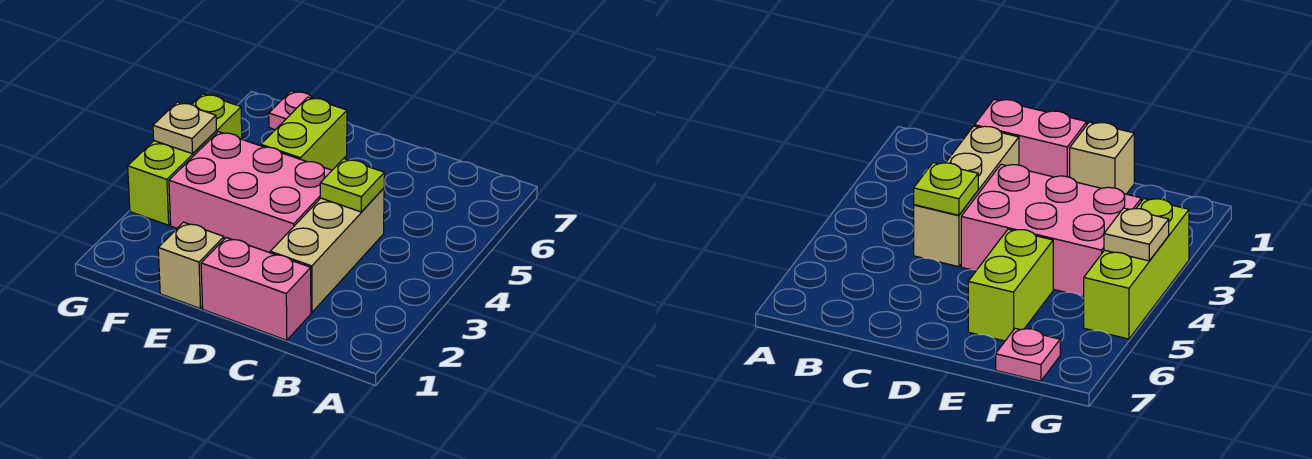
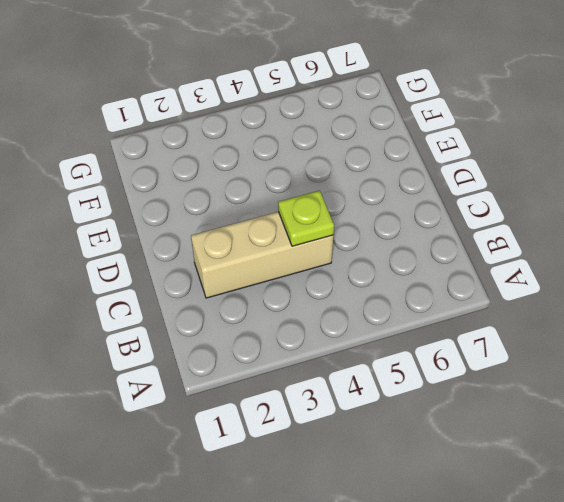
none -> pink 1x2 brick [201,237,311,340]
none -> pink 2x3 brick [169,132,332,253]

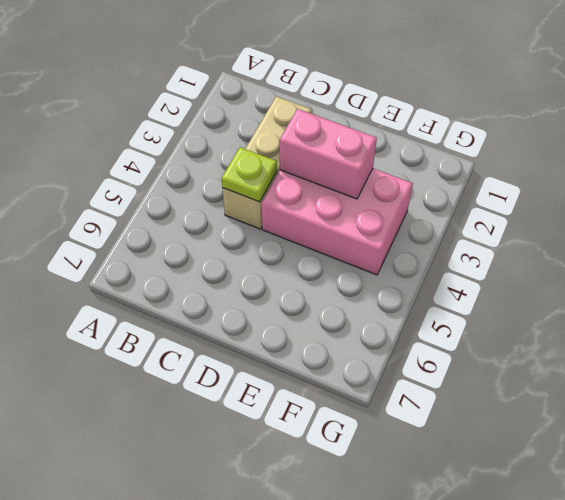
pink 1x2 brick [280,109,377,199] -> pink 1x2 brick moved to [201,237,311,340]
none -> tan 1x1 brick [158,222,224,309]
none -> lime 1x2 brick [261,97,347,170]

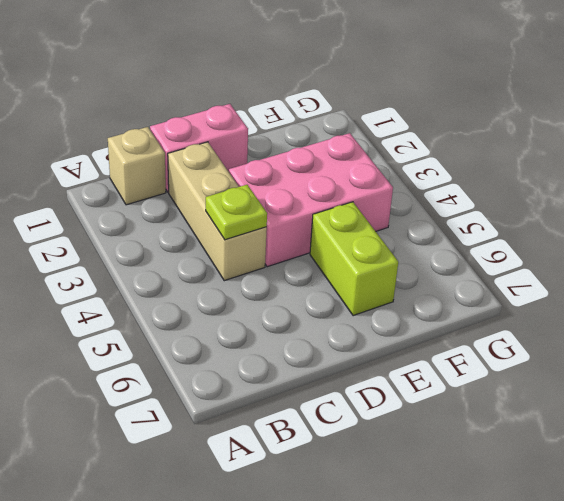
tan 1x1 brick [108,127,166,205] -> tan 1x1 brick moved to [158,222,224,309]
none -> pink 1x1 plate [269,91,314,130]
none -> lime 1x3 brick [128,94,242,225]

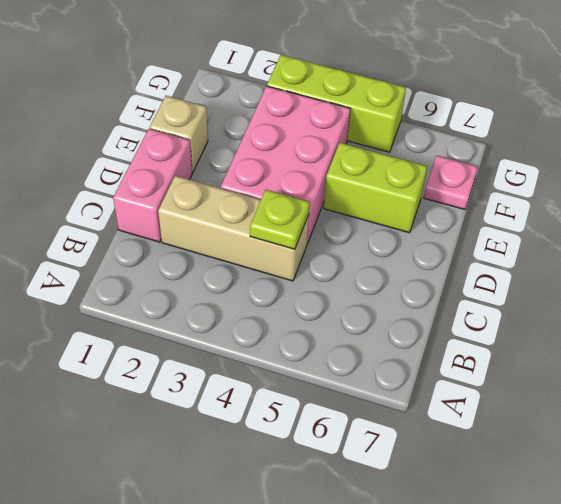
none -> tan 1x1 plate [153,102,216,154]

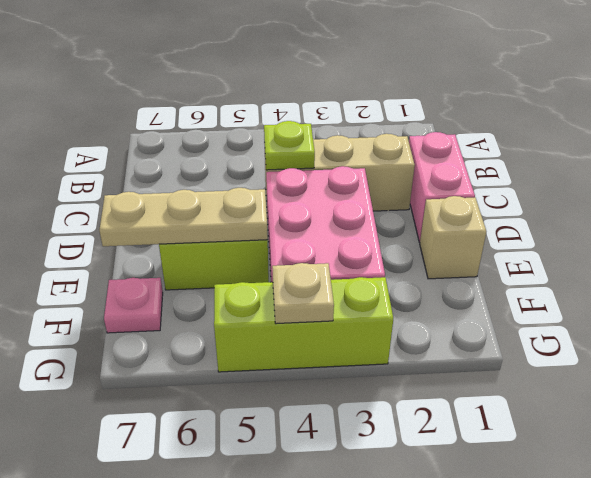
tan 1x3 plate [99,188,268,246] -> none

